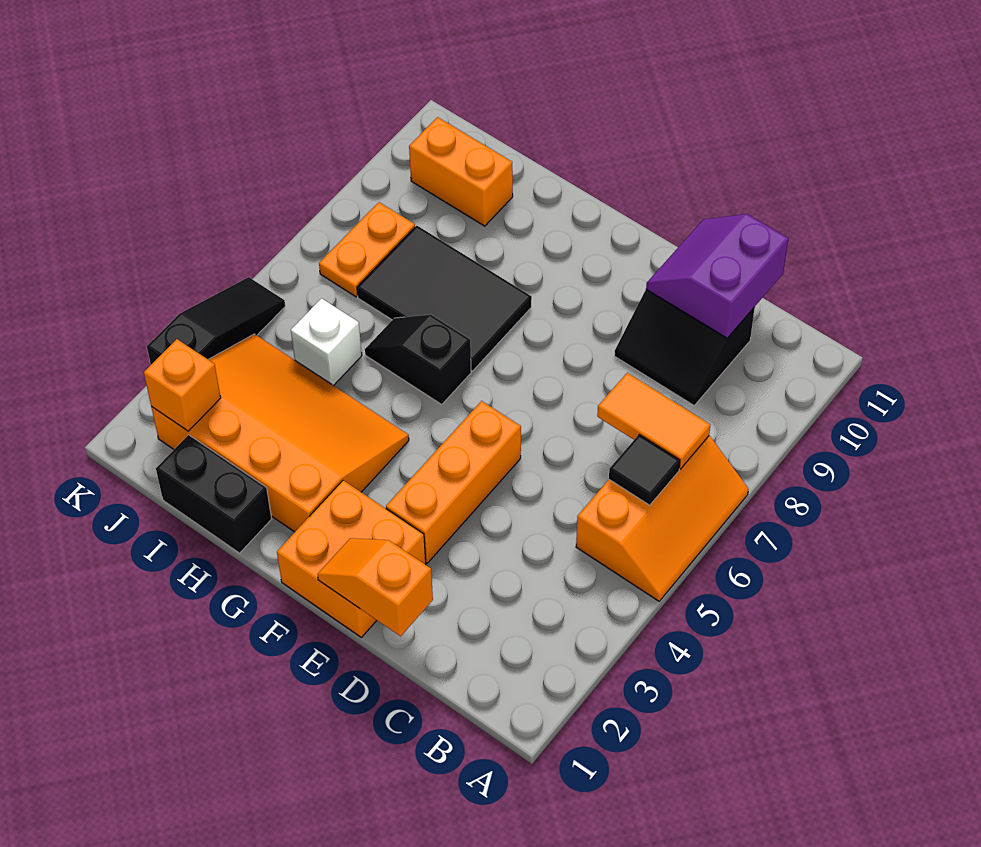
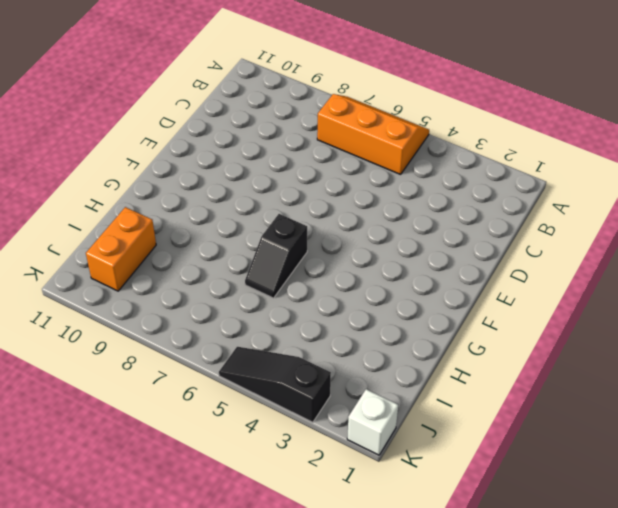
white 1x1 brick [347,389,398,455] -> white 1x1 brick moved to [291,298,362,386]
none -> black 2x2 slope [615,289,755,405]
none -> orange 2x2 brick [277,480,426,637]
none -> orange 1x3 brick [386,401,521,563]

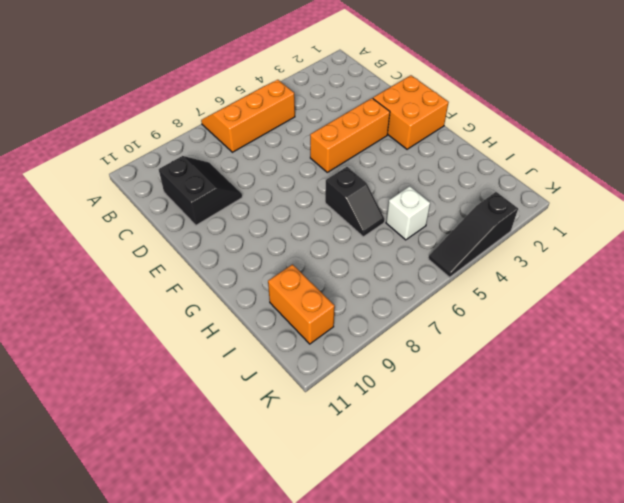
none -> orange 3x4 slope [151,334,409,532]
none -> black 2x3 tile [357,226,532,371]
none -> black 1x2 brick [156,435,272,553]

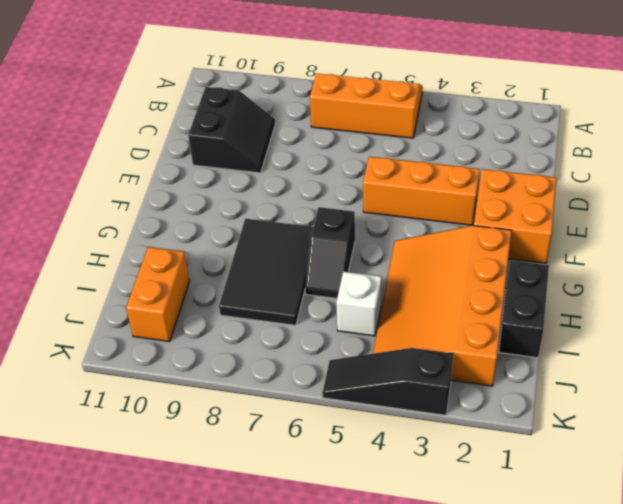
none -> orange 1x2 plate [319,202,415,297]
none -> black 1x1 tile [609,435,680,505]
none -> orange 1x2 tile [597,373,710,469]

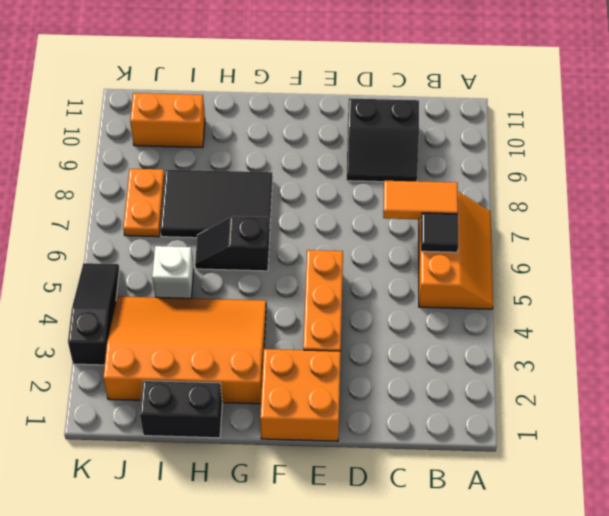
none -> purple 2x2 slope [646,214,788,338]
none -> orange 1x2 slope [317,538,433,636]
none -> orange 1x1 brick [144,339,221,431]

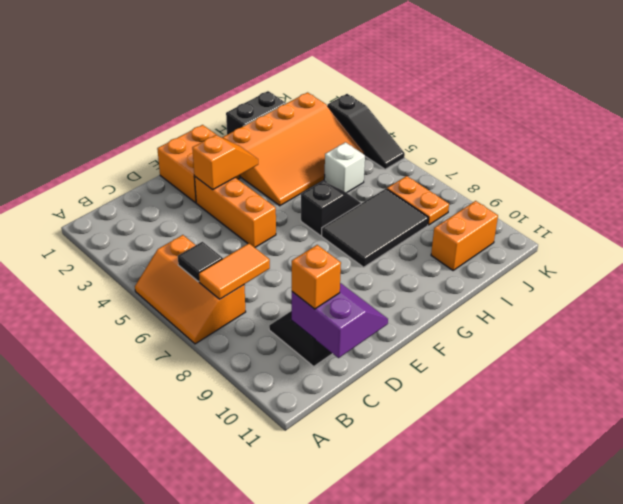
orange 1x1 brick [292,245,341,309] -> orange 1x1 brick moved to [144,339,221,431]
orange 1x2 slope [192,135,258,190] -> orange 1x2 slope moved to [317,538,433,636]

